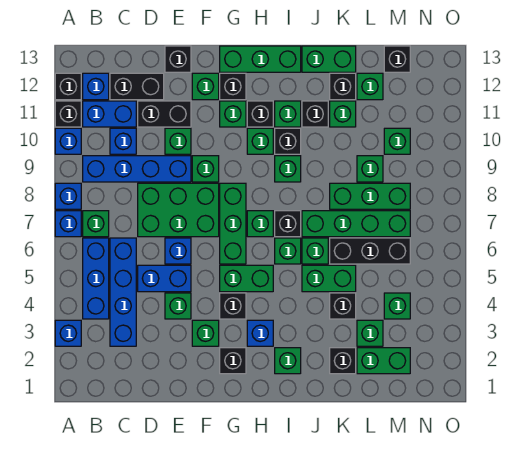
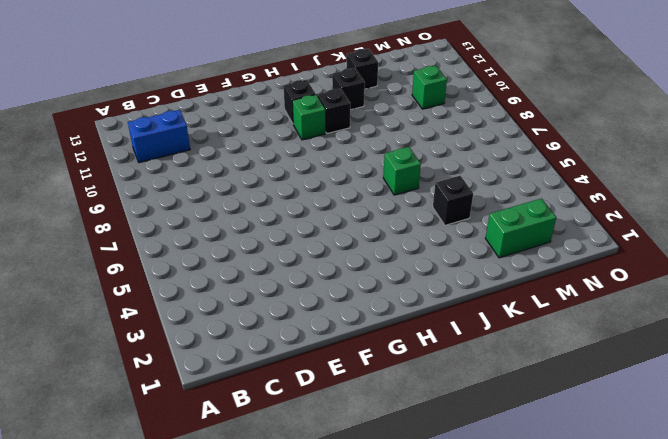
none -> blue 1x1 brick [55,320,81,346]
none -> blue 1x1 brick [55,211,81,237]
none -> blue 1x1 brick [55,183,81,209]
none -> blue 1x1 brick [55,128,81,154]

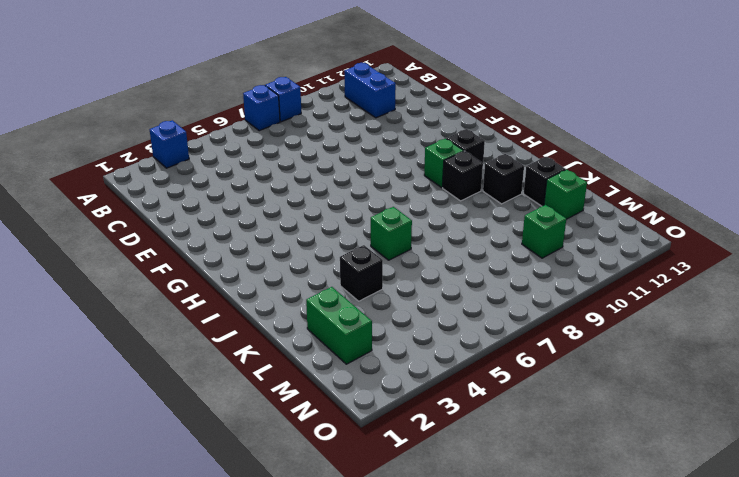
none -> blue 1x1 brick [55,128,81,154]
none -> black 1x1 brick [55,101,81,127]
none -> black 1x1 brick [55,73,81,100]
none -> blue 1x3 brick [83,238,109,319]

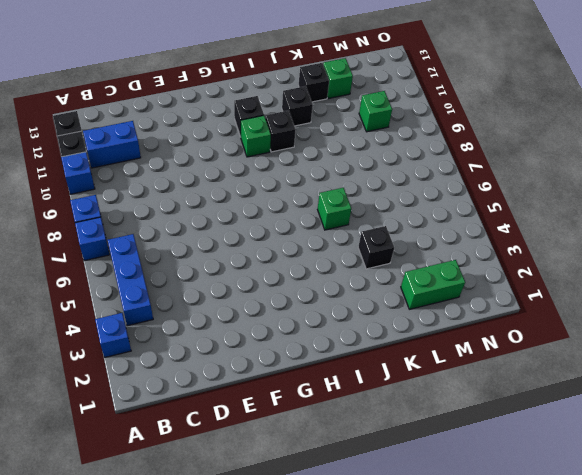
none -> green 1x1 brick [83,211,109,237]
none -> blue 1x4 brick [83,156,191,182]
none -> blue 1x1 brick [83,73,109,100]
none -> blue 1x4 brick [110,238,136,346]

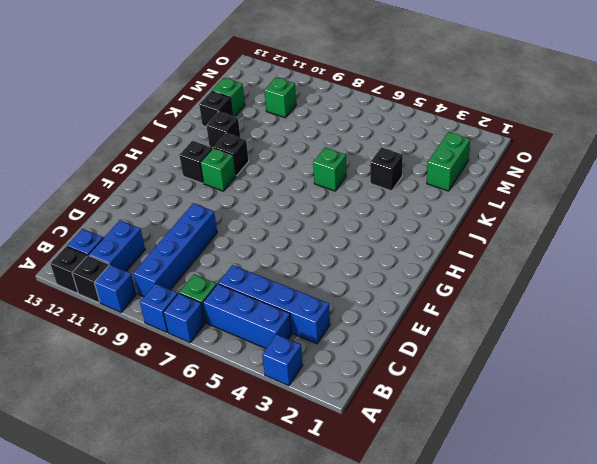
none -> blue 1x1 brick [110,128,136,154]
none -> black 1x2 brick [110,73,164,100]
none -> blue 1x2 brick [138,265,191,292]
none -> green 2x3 brick [138,183,219,237]

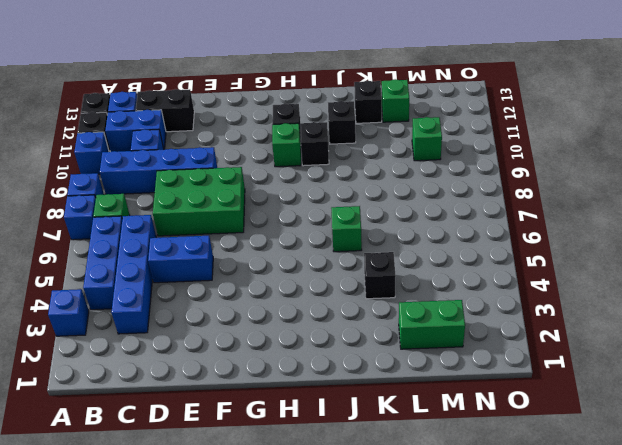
none -> black 1x2 brick [138,101,191,127]
none -> green 1x1 brick [165,293,191,319]
none -> blue 1x1 brick [165,238,191,264]
none -> green 1x1 brick [165,128,191,154]

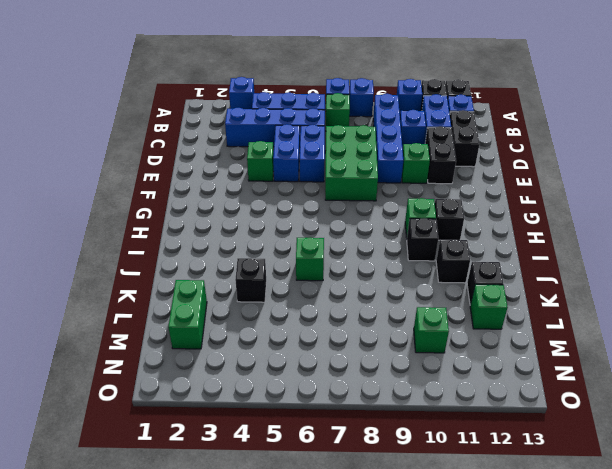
blue 1x2 brick [300,125,325,182] -> blue 1x1 brick [165,238,191,264]
none -> black 1x1 brick [165,46,191,72]
none -> green 1x1 brick [192,320,219,346]
none -> green 1x1 brick [192,156,219,182]
none -> green 1x1 brick [192,73,219,100]

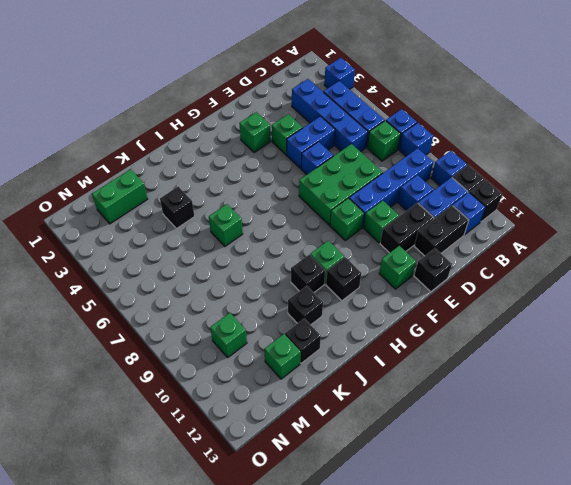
none -> black 1x1 brick [220,348,246,374]
none -> black 1x1 brick [220,293,246,319]
none -> green 1x2 brick [220,265,273,292]
none -> green 1x3 brick [220,183,246,264]

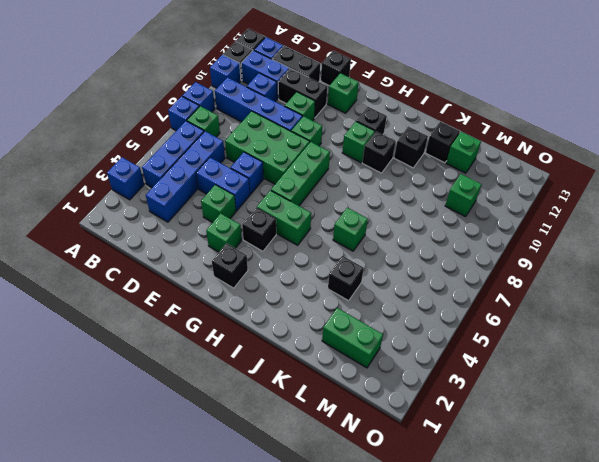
none -> green 1x1 brick [220,101,246,127]
none -> black 1x1 brick [220,73,246,100]
none -> green 1x3 brick [220,46,301,72]
none -> blue 1x1 brick [247,320,273,346]

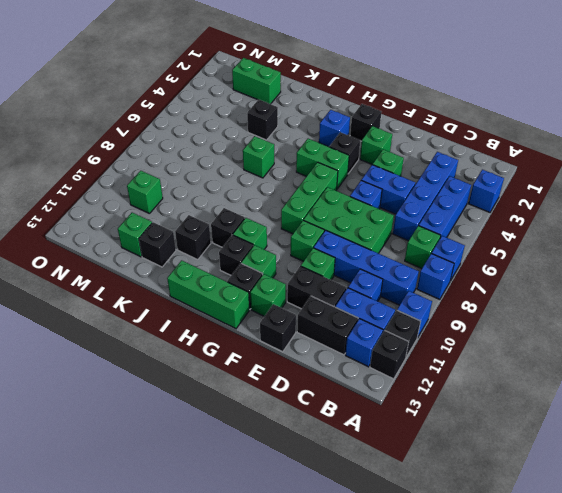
none -> green 1x1 brick [247,211,273,237]
none -> green 1x1 brick [275,348,301,374]
none -> green 1x1 brick [275,238,301,264]
none -> black 1x1 brick [275,211,301,237]

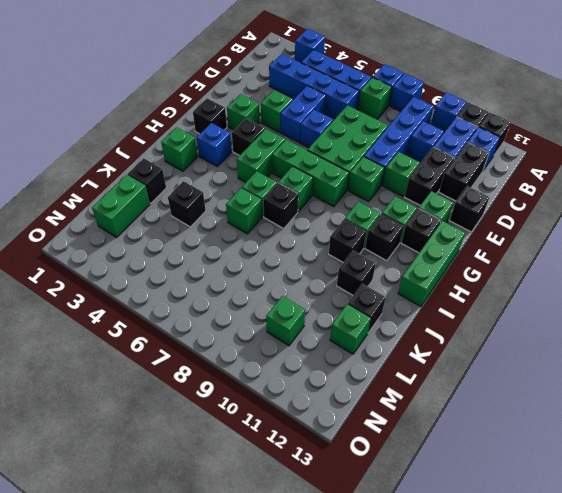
none -> green 1x1 brick [275,156,301,182]
none -> green 1x1 brick [275,101,301,127]
none -> green 1x2 brick [302,265,356,292]
none -> green 1x4 brick [302,211,410,237]

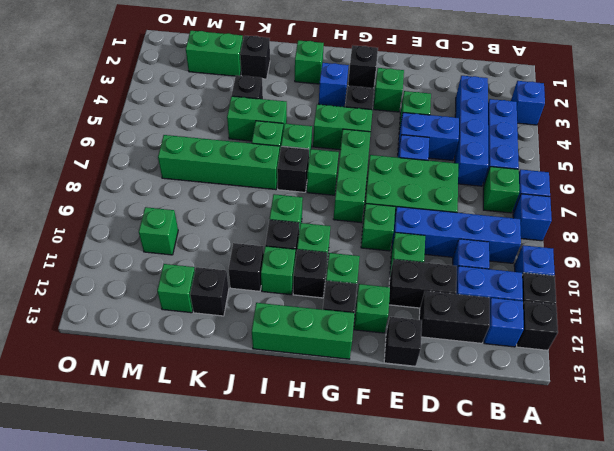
none -> green 1x2 brick [302,46,356,72]
none -> black 1x3 brick [330,238,410,264]
none -> green 1x3 brick [330,183,410,209]
none -> green 1x1 brick [330,101,356,127]

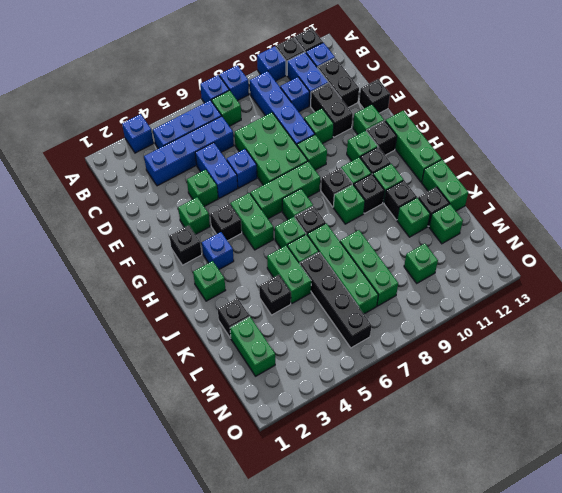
black 1x1 brick [321,168,352,207] -> black 1x1 brick moved to [384,46,410,72]
black 1x4 brick [300,252,372,348] -> black 1x3 brick [330,238,410,264]
none -> green 1x1 brick [357,320,383,346]
none -> green 1x1 brick [357,156,383,182]
none -> green 1x1 brick [384,293,410,319]

